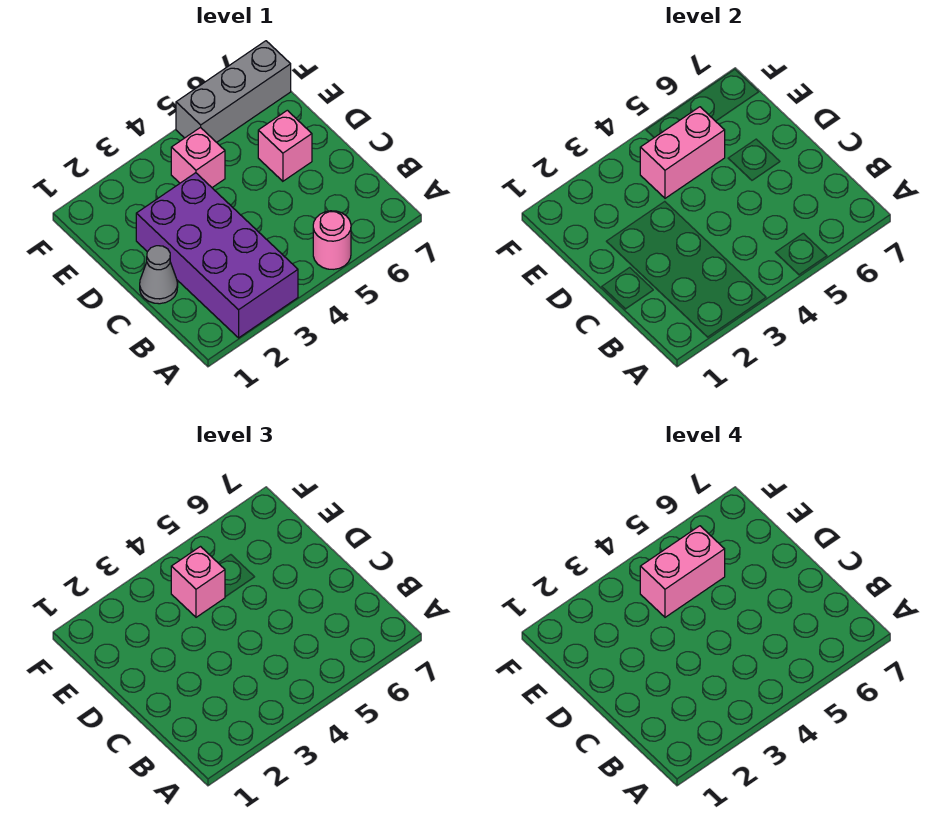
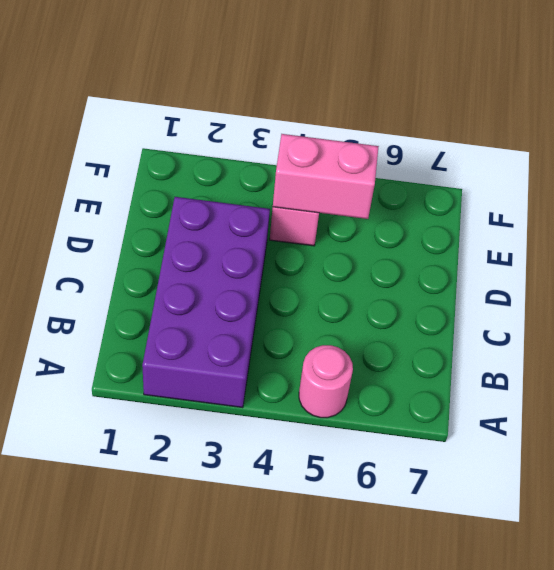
none -> grey 1x1 cone [140,246,178,304]
none -> pink 1x1 brick [258,110,312,181]

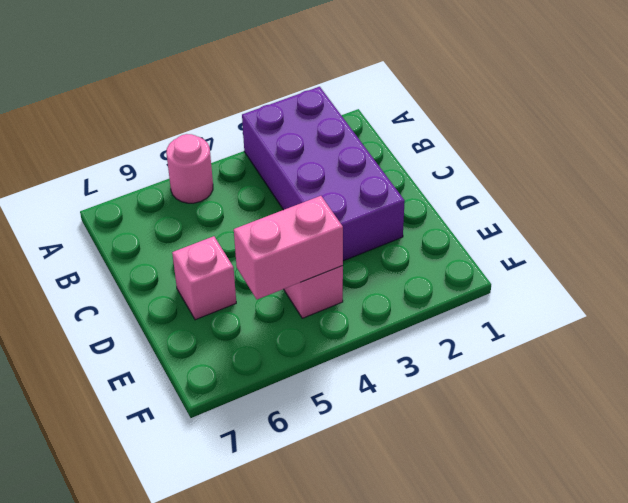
none -> grey 1x1 cone [140,246,178,304]
none -> grey 1x3 brick [176,41,291,142]

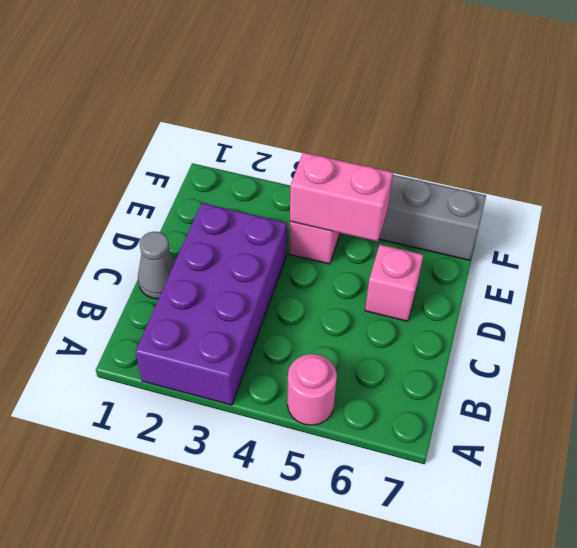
none -> pink 1x1 brick [171,547,225,617]
none -> pink 1x2 brick [640,526,725,617]

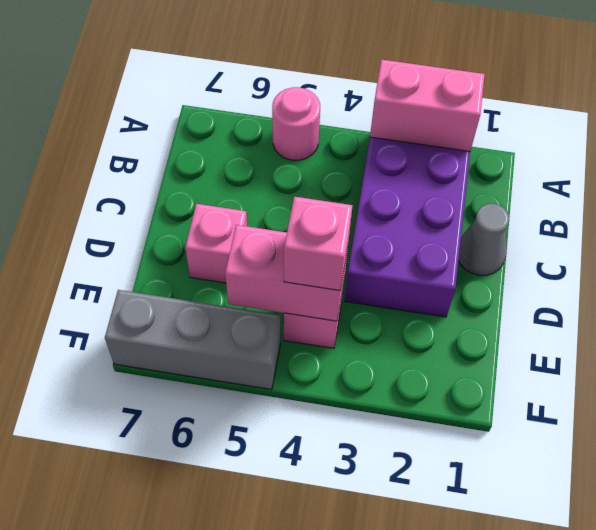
pink 1x2 brick [370,60,485,151] -> pink 1x2 brick moved to [640,526,725,617]

